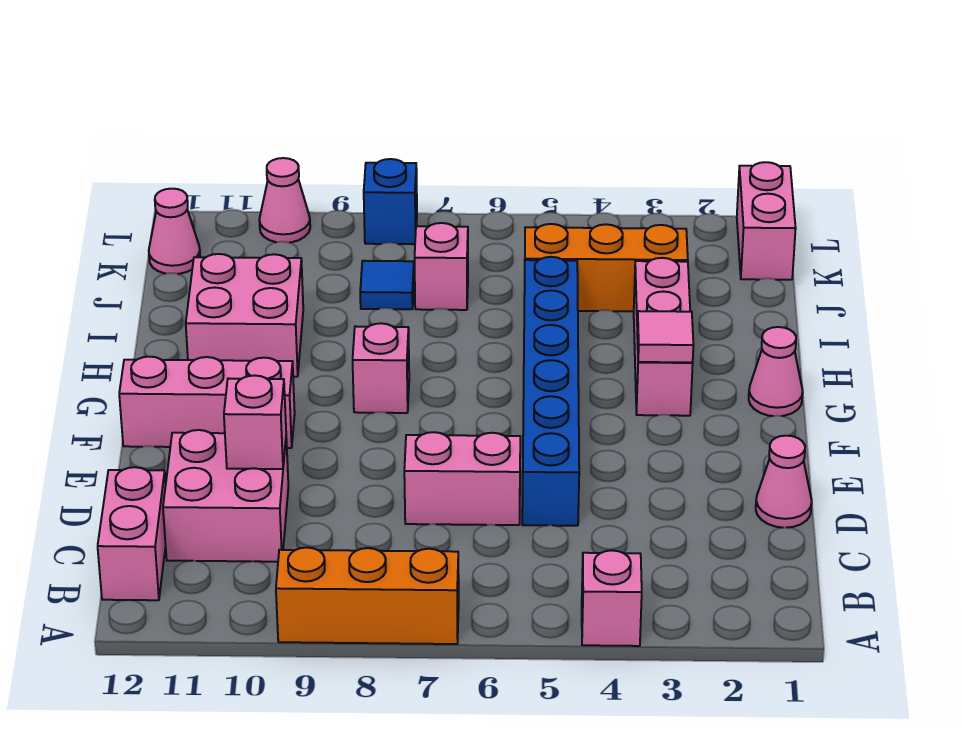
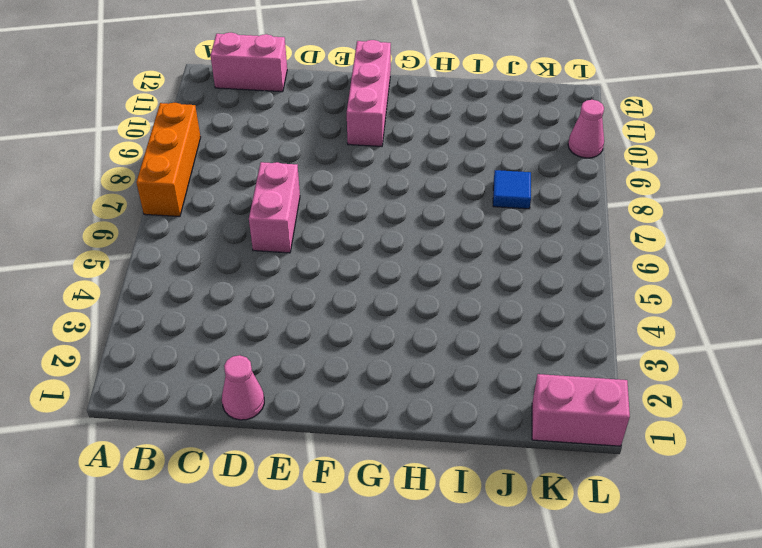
none -> pink 1x1 brick [582,550,642,646]
none -> pink 2x2 brick [163,430,288,562]
none -> blue 1x6 brick [522,257,579,526]

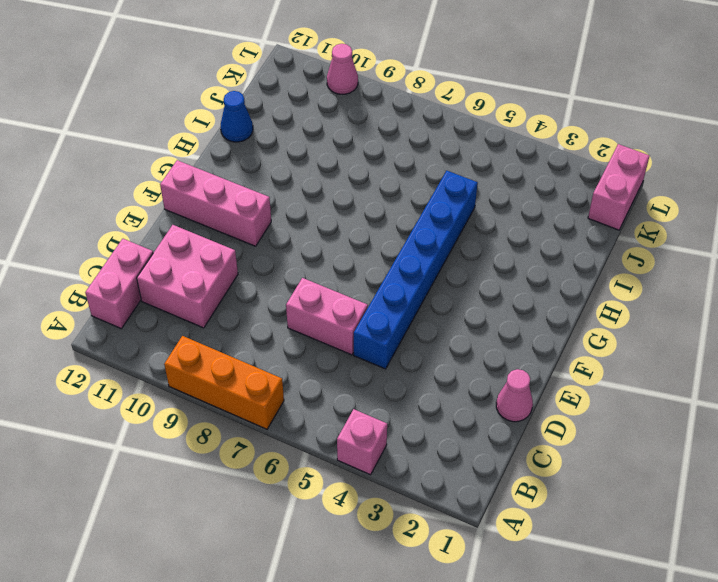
blue 1x1 cone [221,91,253,142] -> none
none -> pink 1x1 cone [749,327,803,416]
none -> pink 1x3 brick [634,258,693,416]
none -> pink 1x1 brick [353,323,409,413]

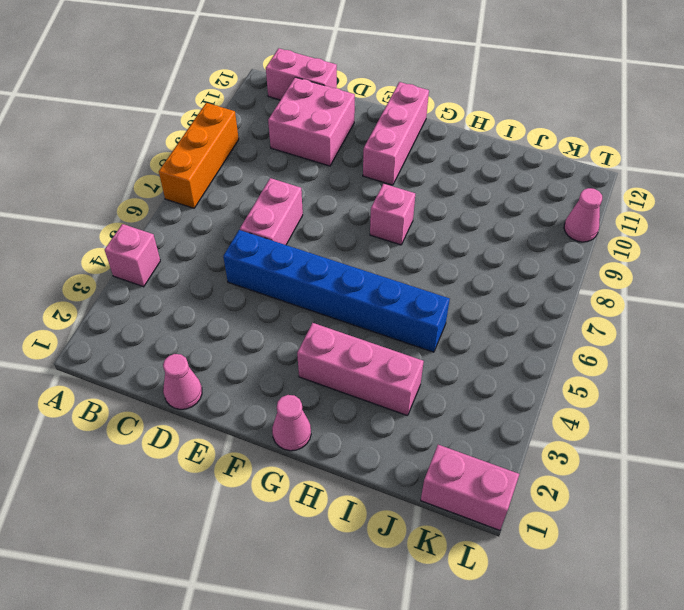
none -> pink 2x2 brick [186,254,303,377]
none -> orange 1x3 brick [525,224,688,311]
none -> pink 1x1 brick [415,223,468,310]

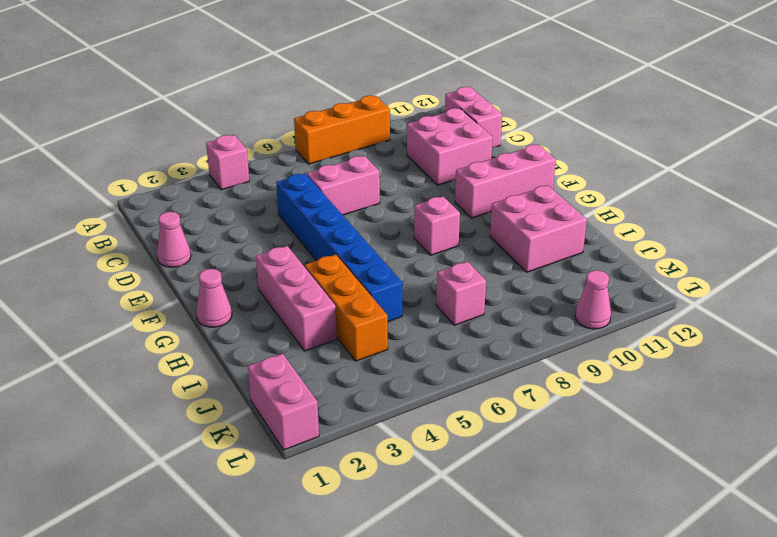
orange 1x3 brick [305,255,388,361] -> orange 1x3 brick turned to [525,224,688,311]
none -> blue 1x1 tile [360,261,414,309]
none -> pink 1x1 cone [149,189,200,274]
none -> blue 1x1 brick [364,159,417,244]

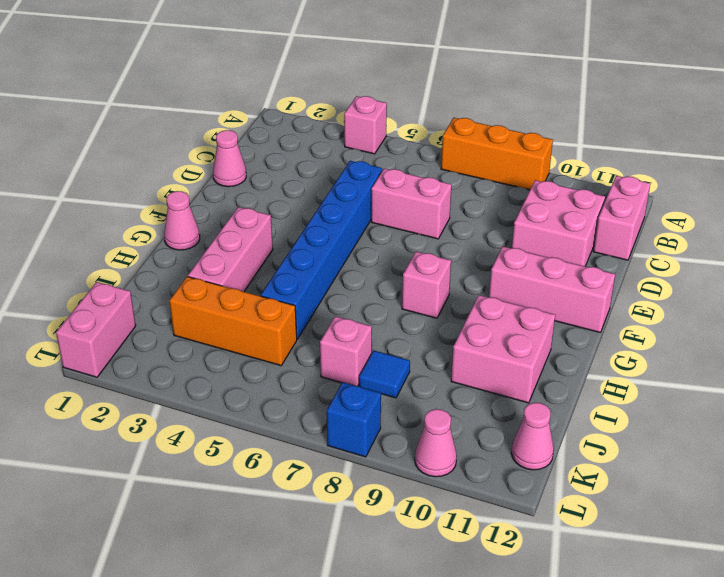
none -> pink 1x1 brick [224,375,286,469]
none -> pink 1x1 tile [637,311,693,362]

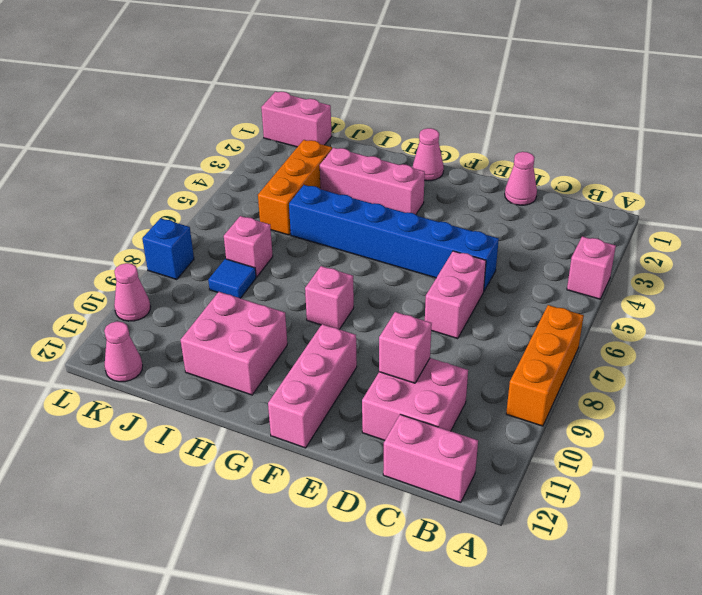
none -> pink 1x1 tile [637,311,693,362]

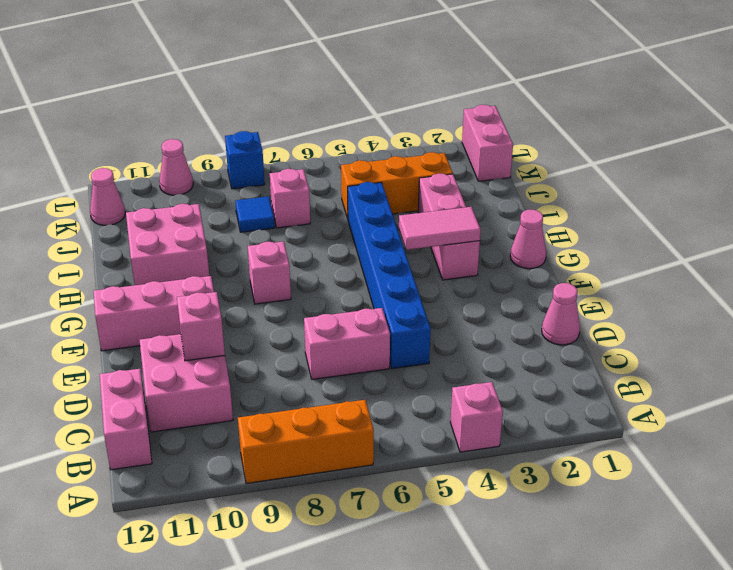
pink 1x2 tile [399,207,481,250] -> pink 1x1 tile [637,311,693,362]

